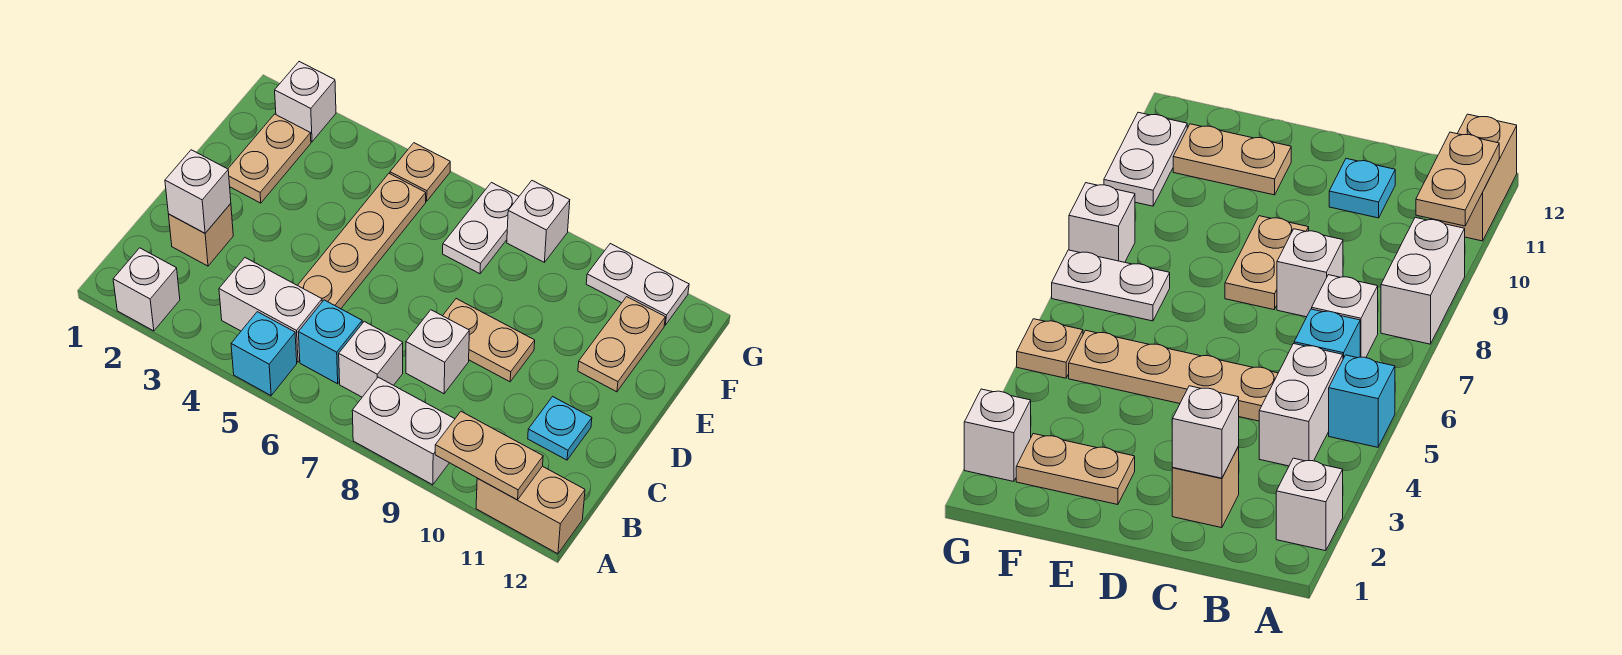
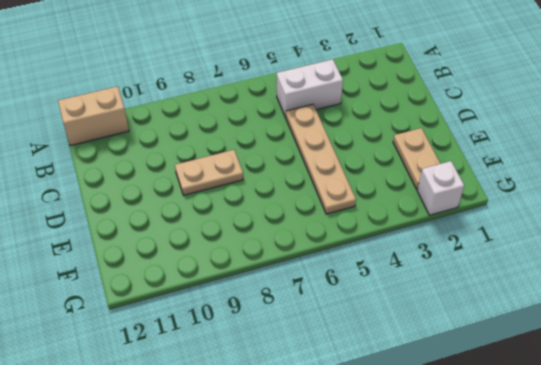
none -> white 1x1 brick [113,248,180,331]
none -> cyan 1x1 brick [231,312,297,395]
none -> white 1x2 brick [352,377,455,485]

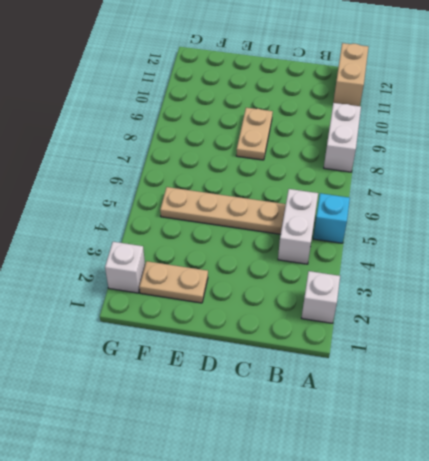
none -> cyan 1x1 brick [298,300,362,384]
none -> white 1x1 brick [339,322,403,397]
none -> tan 1x1 brick [168,204,233,266]

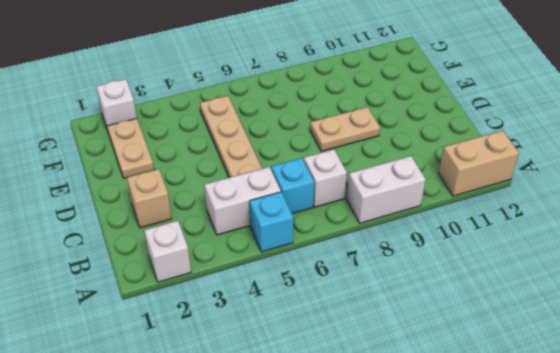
none -> white 1x1 brick [406,310,469,394]
none -> cyan 1x1 plate [528,397,592,460]
none -> tan 1x2 plate [578,297,665,392]

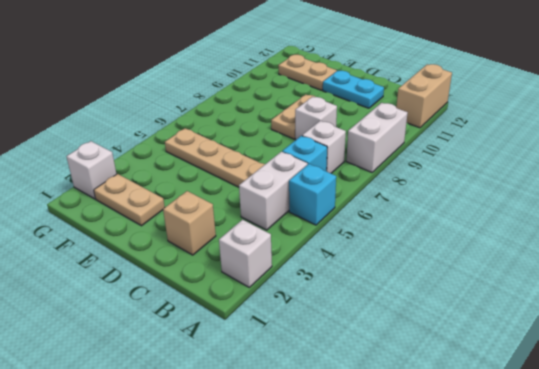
cyan 1x2 plate [323,71,384,108] -> cyan 1x1 plate [528,397,592,460]
none -> white 1x2 plate [443,183,519,274]
none -> tan 1x1 plate [390,143,450,201]
none -> white 1x1 brick [507,181,570,262]

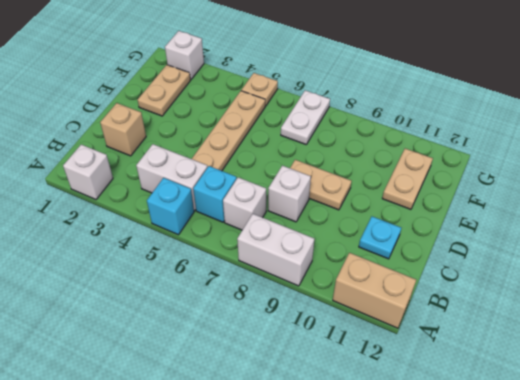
none -> white 1x1 brick [507,181,570,262]
none -> white 1x2 plate [586,244,689,325]
none -> tan 1x2 plate [435,412,543,500]

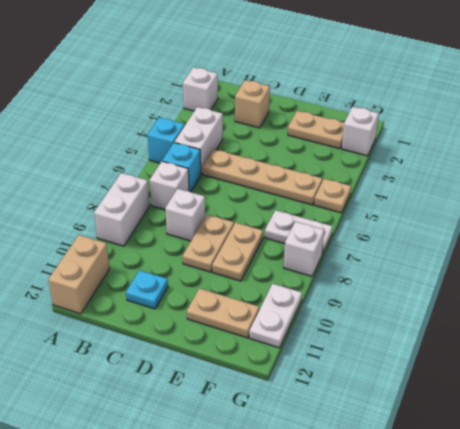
tan 1x2 plate [212,223,263,281] -> tan 1x2 plate moved to [435,412,543,500]
none -> white 1x1 brick [165,150,231,233]

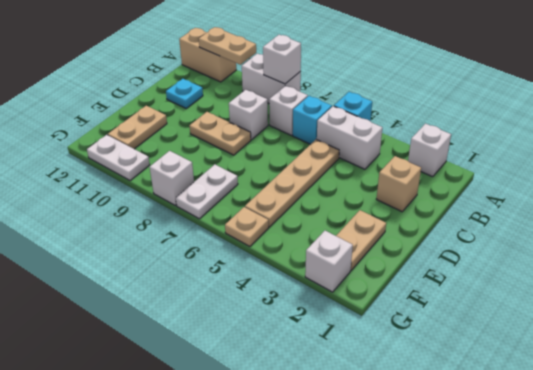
white 1x1 brick [263,35,301,84] -> white 1x1 brick moved to [165,150,231,233]

